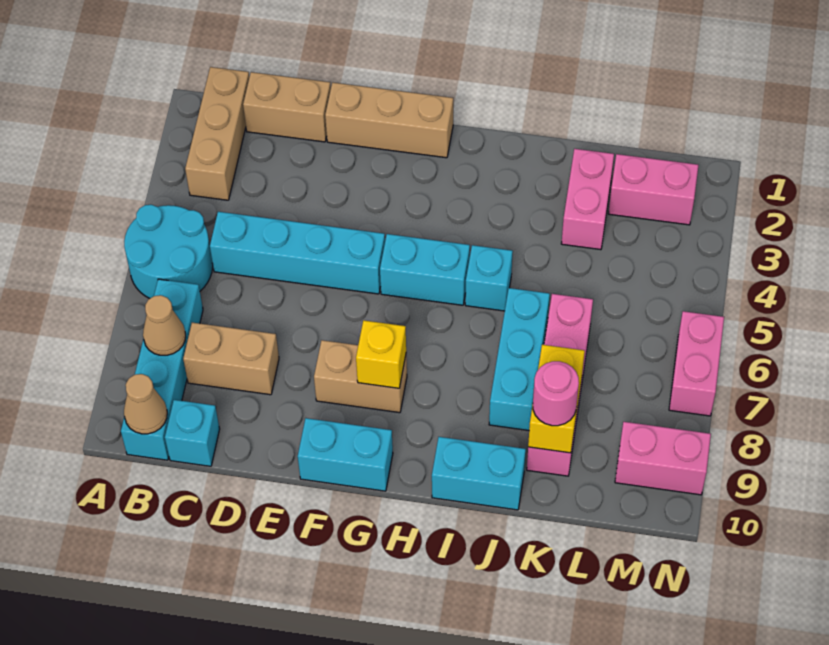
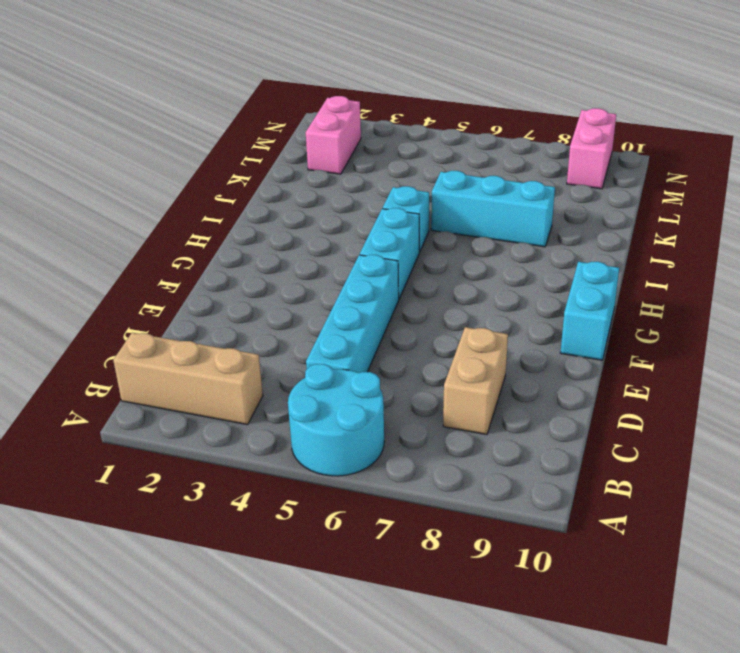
none -> cyan 1x4 brick [121,279,203,460]
none -> tan 1x2 brick [243,72,331,142]
none -> cyan 1x1 brick [165,400,220,466]

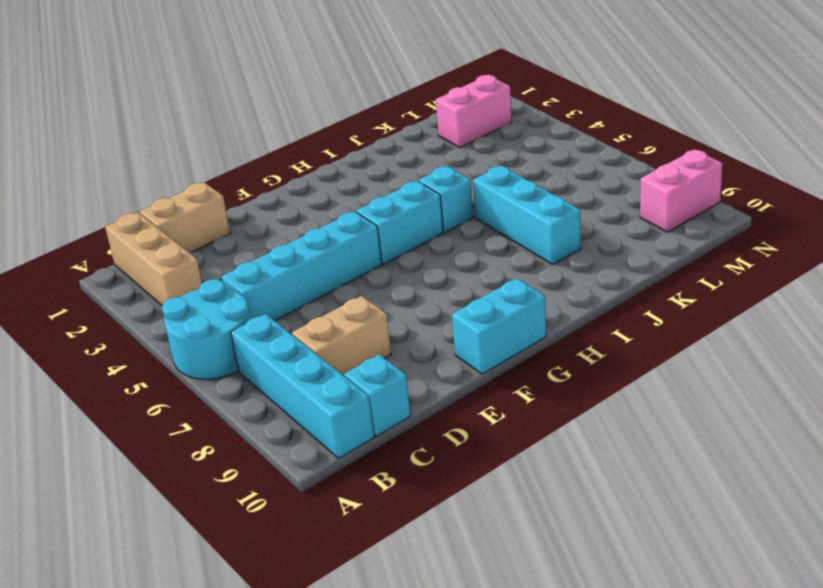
none -> tan 1x3 brick [325,82,453,158]
none -> tan 1x2 brick [314,340,407,413]
none -> cyan 1x2 brick [432,437,526,510]

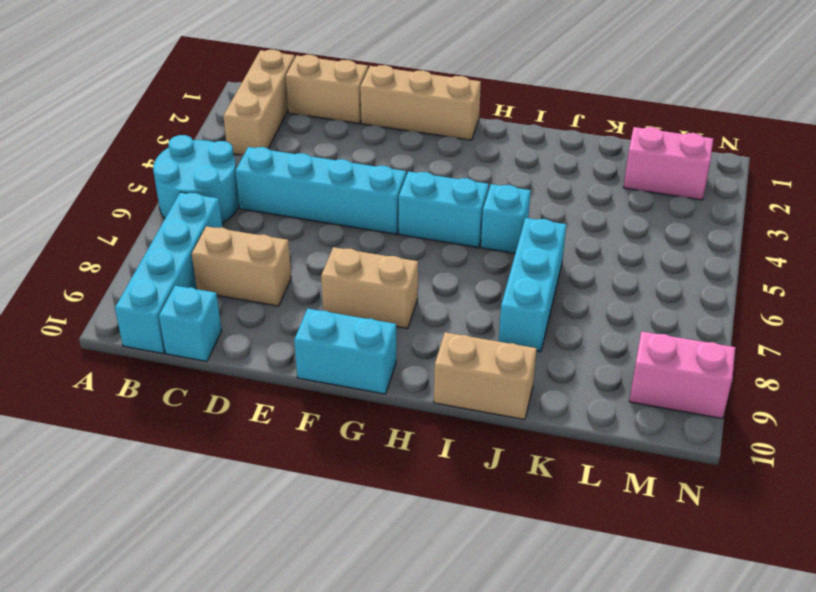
tan 1x2 brick [434,332,537,420] -> cyan 1x2 brick [432,437,526,510]
none -> pink 1x2 brick [561,149,614,250]
none -> pink 1x4 brick [527,294,593,476]
none -> pink 1x2 brick [669,311,724,416]

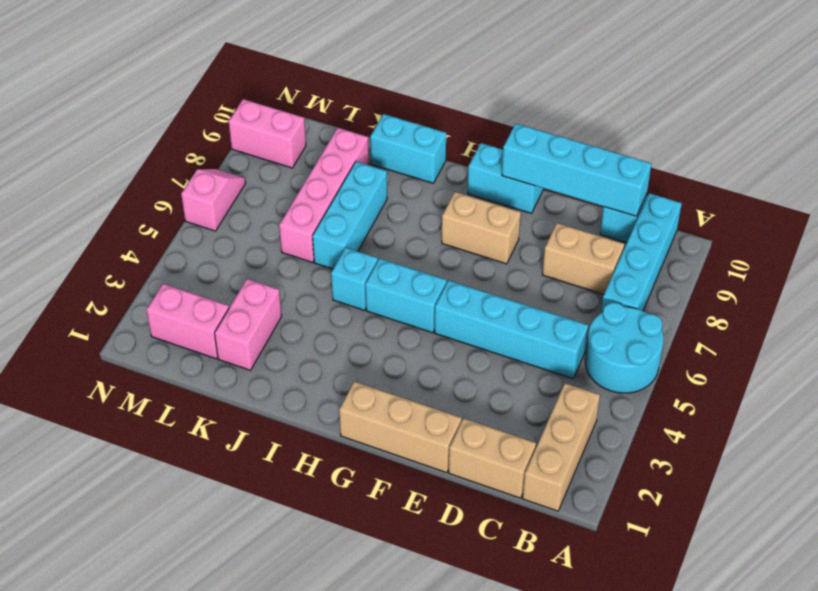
cyan 1x4 brick [502,124,651,216] -> none
pink 1x2 slope [181,169,246,231] -> pink 1x2 brick [669,311,724,416]
none -> tan 1x1 cone [143,295,186,355]
none -> tan 1x1 cone [124,374,167,434]
none -> yellow 1x1 brick [356,320,406,388]

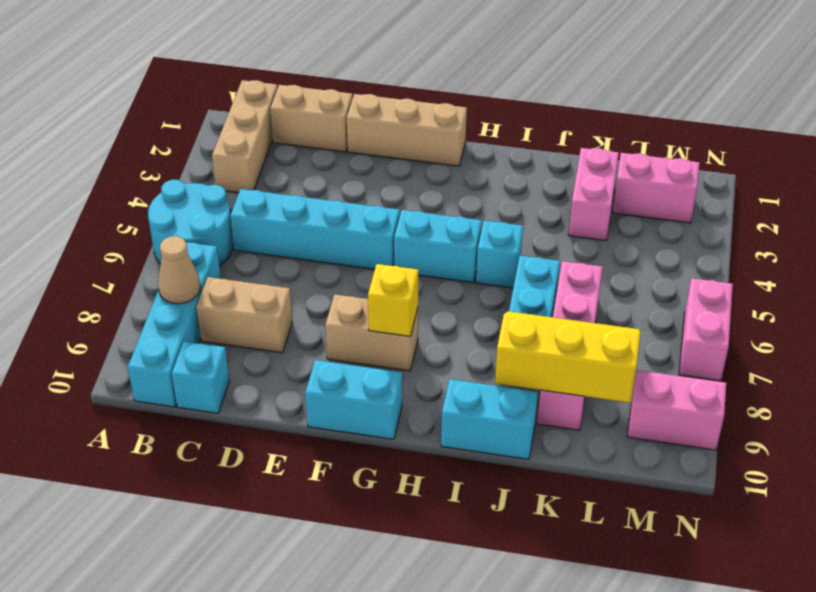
yellow 2x3 slope [495,311,640,403] -> yellow 1x2 brick [528,345,585,453]
none -> tan 1x1 cone [124,374,167,434]
none -> pink 1x1 round brick [533,361,579,426]

